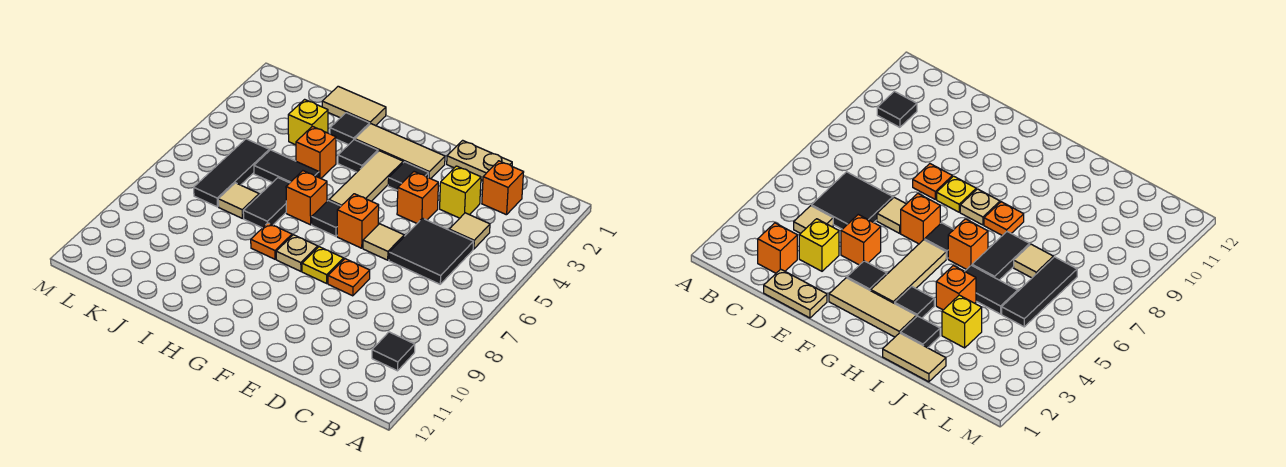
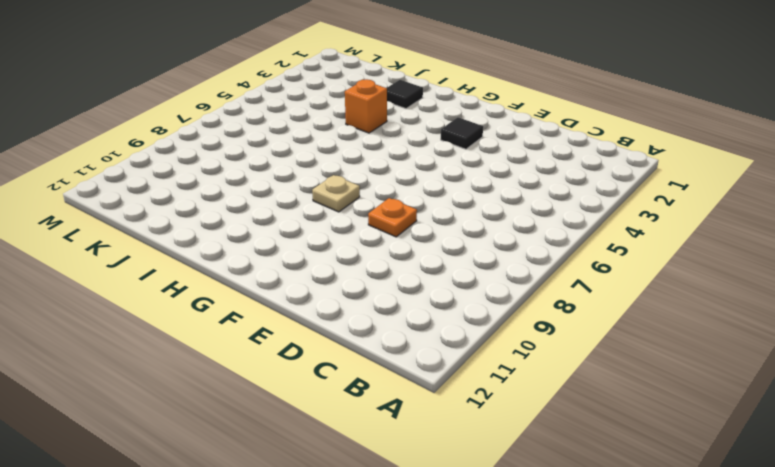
none -> black 1x1 tile [372,332,415,371]
none -> orange 1x1 brick [482,161,524,215]
none -> tan 1x1 tile [449,213,490,249]

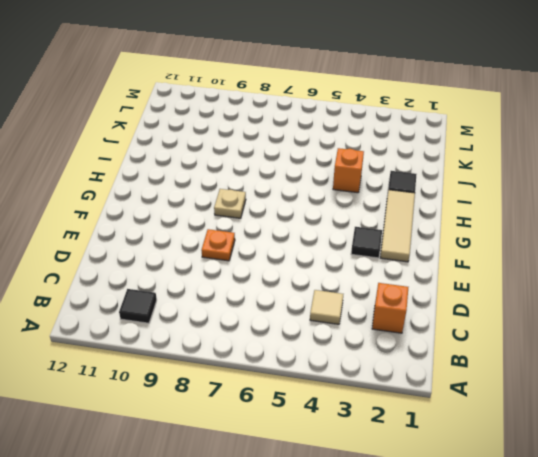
none -> black 2x2 tile [389,218,473,284]
none -> tan 1x2 plate [447,140,512,180]
none -> yellow 1x1 brick [440,166,481,218]

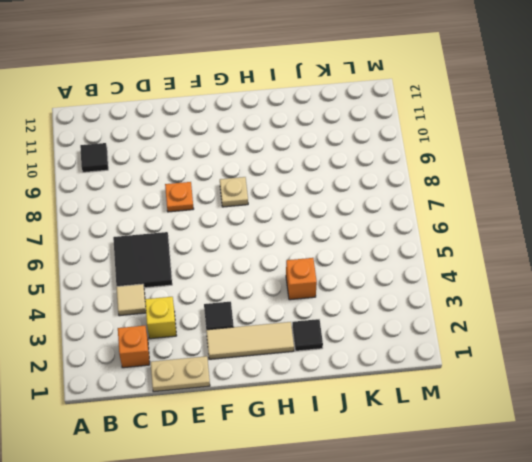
none -> orange 1x1 brick [397,172,438,223]
none -> tan 1x1 tile [363,224,404,260]
none -> orange 1x1 brick [337,194,379,248]

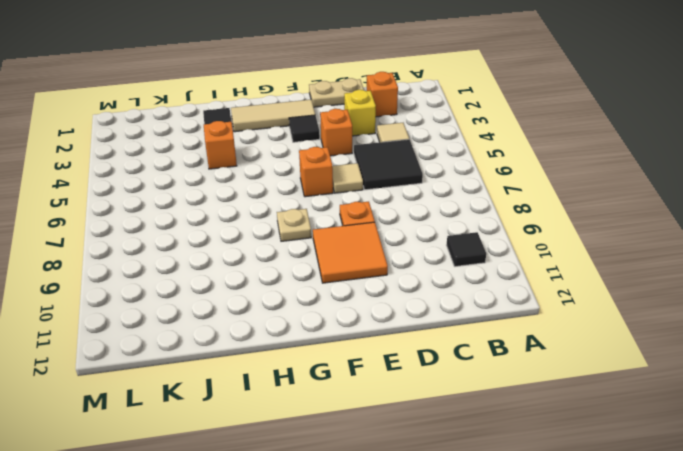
orange 2x2 tile [313,222,388,283] -> none
none -> yellow 1x1 plate [302,247,344,283]
none -> tan 1x3 tile [329,151,403,206]
none -> black 1x1 tile [312,200,341,236]

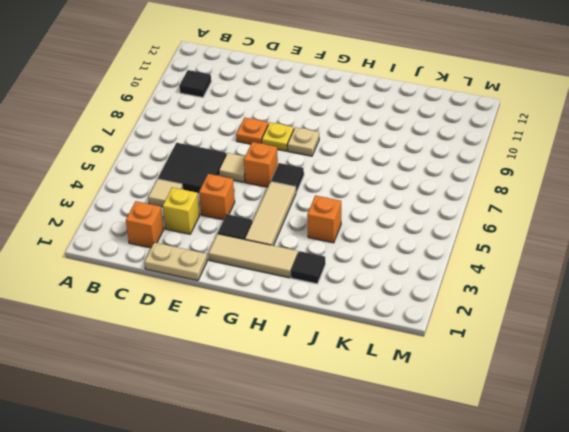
none -> black 1x1 tile [338,140,378,172]
none -> orange 1x1 brick [286,171,327,225]
none -> orange 1x1 plate [251,223,292,259]

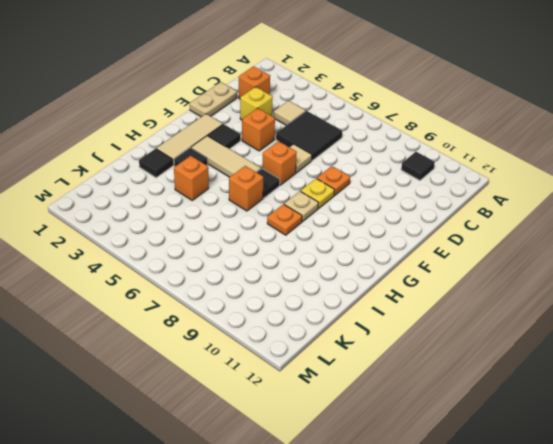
none -> tan 1x2 tile [322,86,386,126]
none -> black 1x2 tile [254,150,319,183]
none -> black 1x2 tile [243,178,289,228]

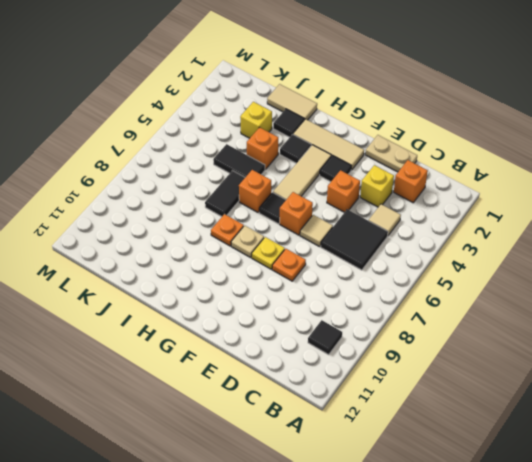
none -> tan 1x1 tile [218,183,259,218]
none -> black 1x3 tile [194,139,269,207]

